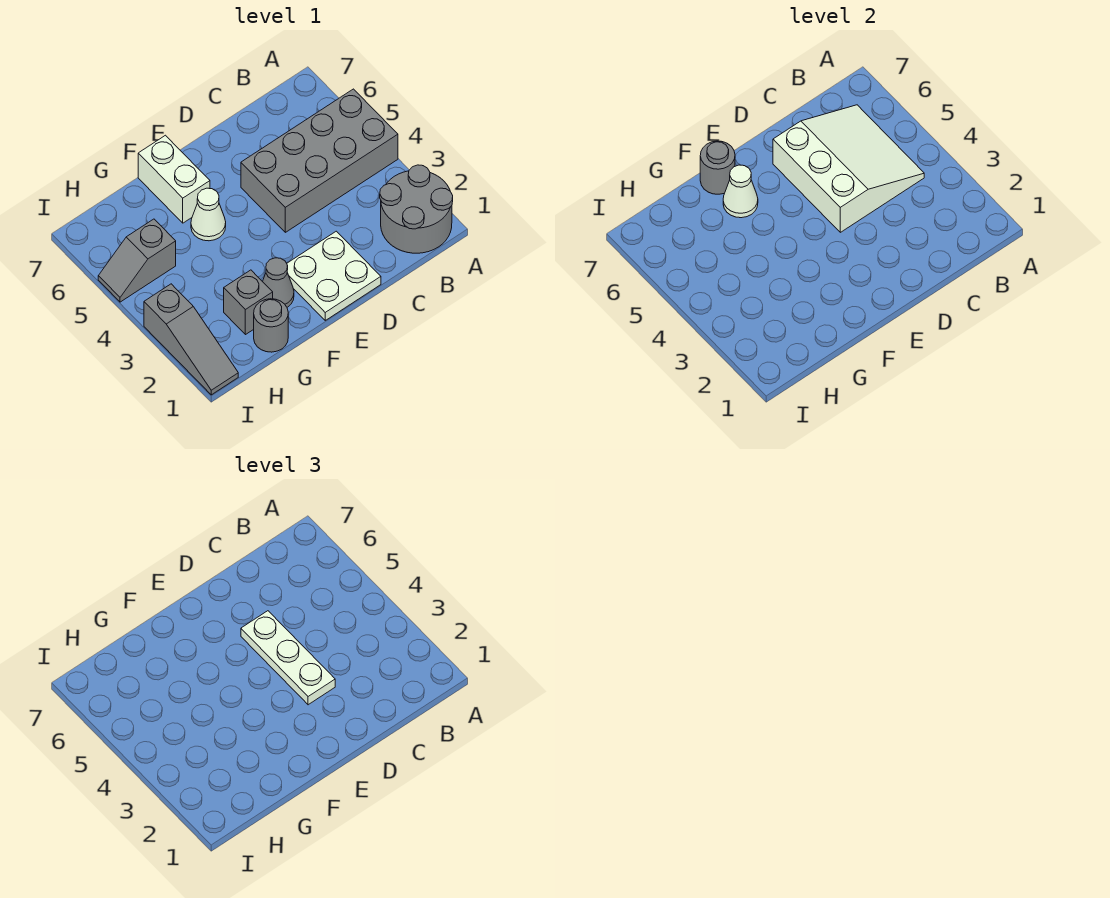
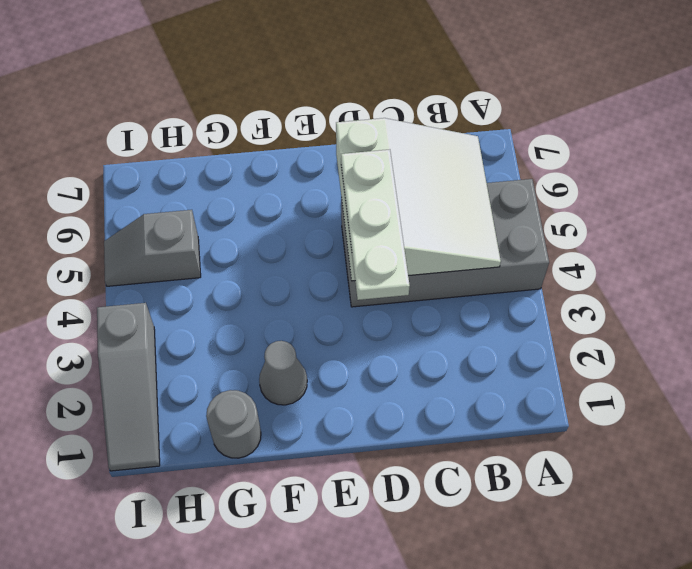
none -> grey 2x2 round brick [380,165,453,253]
none -> white 2x2 plate [287,231,381,320]
none -> white 1x1 cone [191,188,226,241]

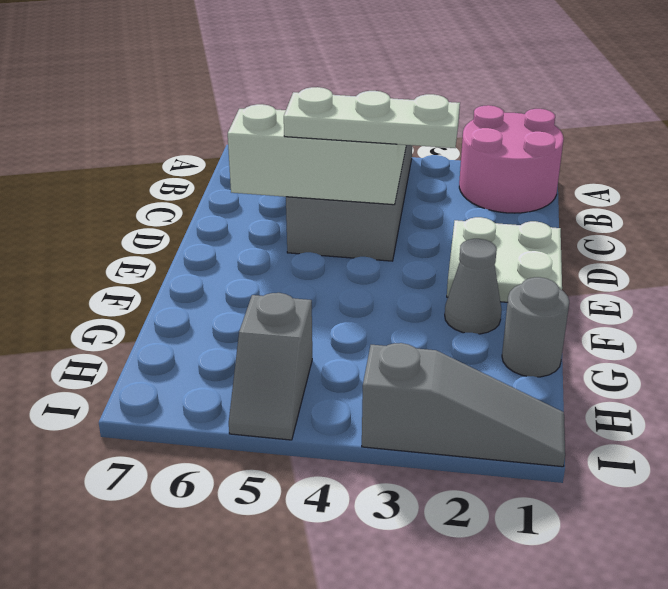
pink 2x2 round brick [459,105,564,213] -> grey 2x2 round brick [380,165,453,253]
none -> white 1x1 cone [191,188,226,241]
none -> white 1x2 brick [138,135,210,223]
none -> grey 1x1 brick [224,270,273,335]

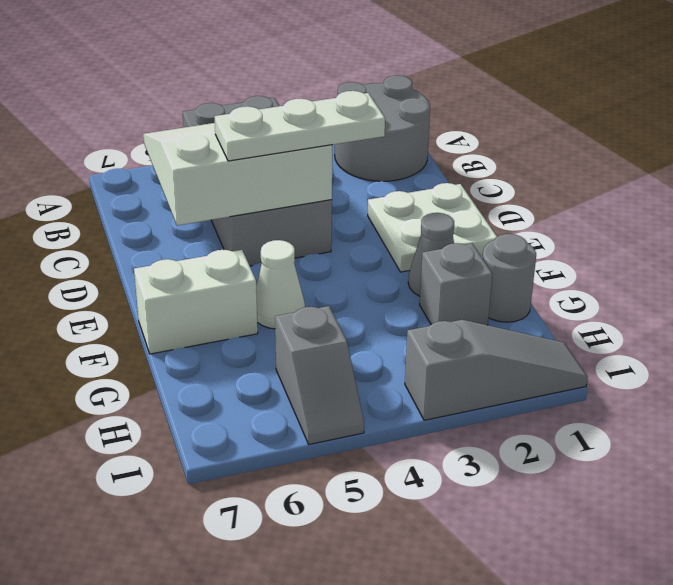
none -> white 1x1 cone [723,165,758,218]
none -> grey 1x1 round brick [700,141,735,194]

